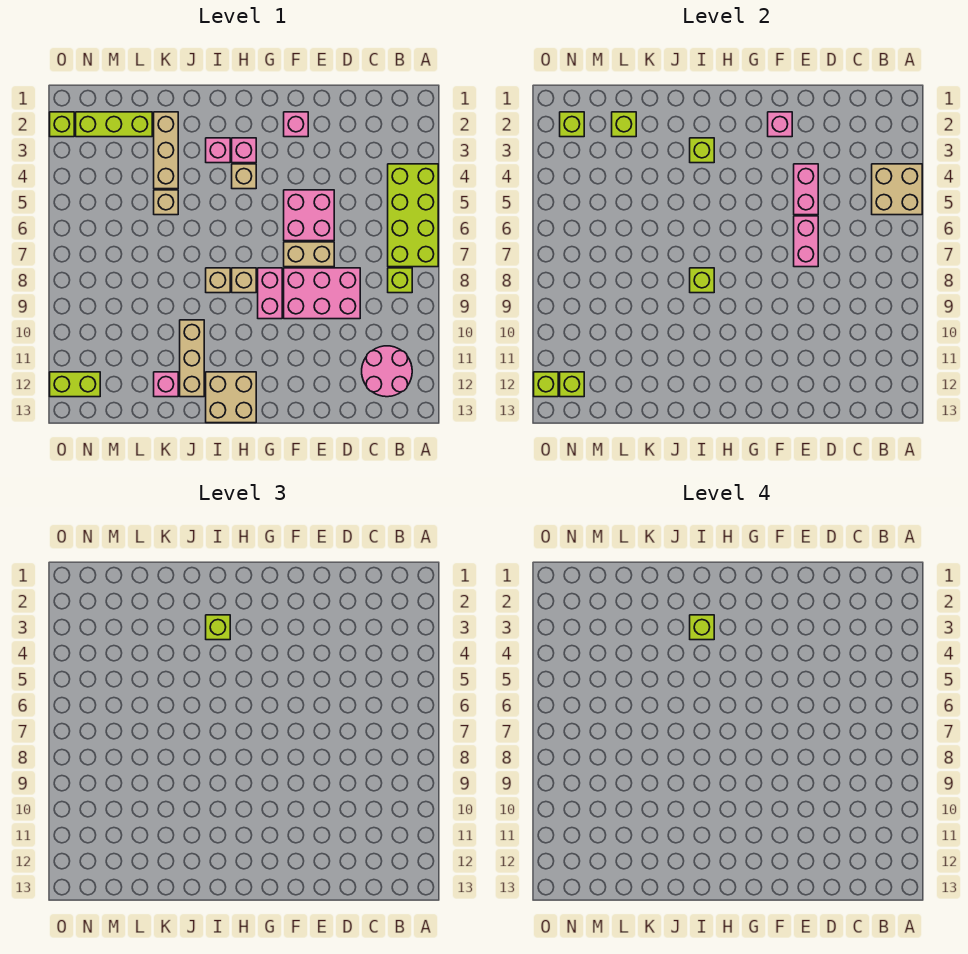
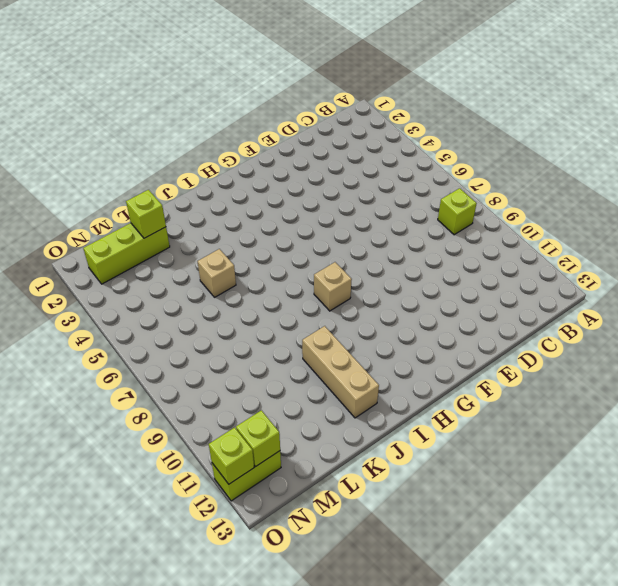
none -> lime 2x4 brick [388,164,438,267]
none -> pink 2x2 round brick [362,346,412,397]
none -> pink 2x3 brick [284,268,360,319]
none -> pink 2x2 brick [284,190,334,241]

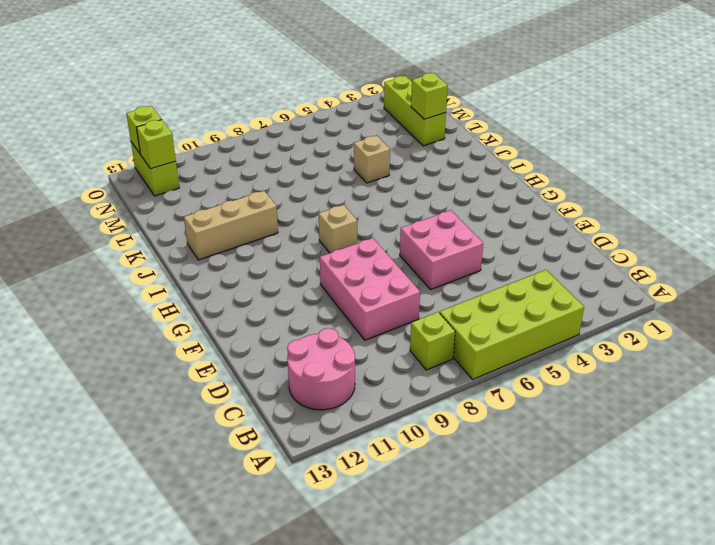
none -> tan 1x2 brick [284,242,334,267]
none -> pink 1x1 brick [284,112,308,137]
none -> pink 1x2 brick [258,268,282,319]
none -> pink 1x1 brick [232,138,256,163]

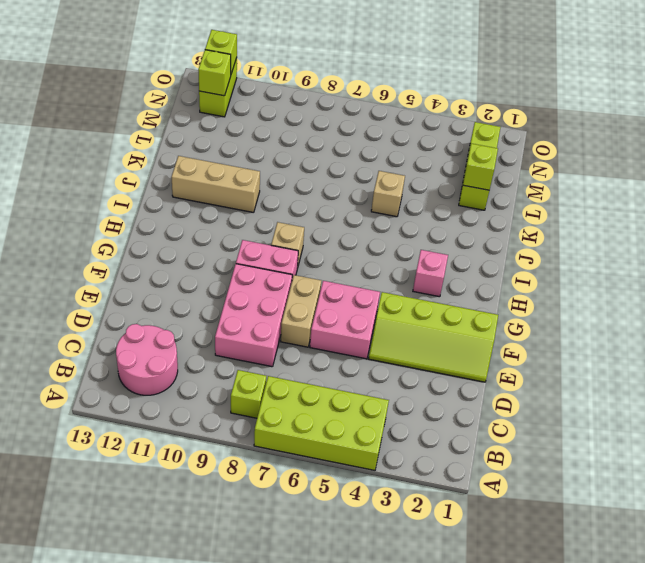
lime 2x4 slope [369,292,498,382] -> pink 1x1 brick [284,112,308,137]
none -> tan 1x1 brick [232,164,256,189]
none -> tan 2x2 brick [206,372,256,423]
none -> pink 1x1 brick [206,138,230,163]
none -> tan 1x1 brick [206,268,230,293]

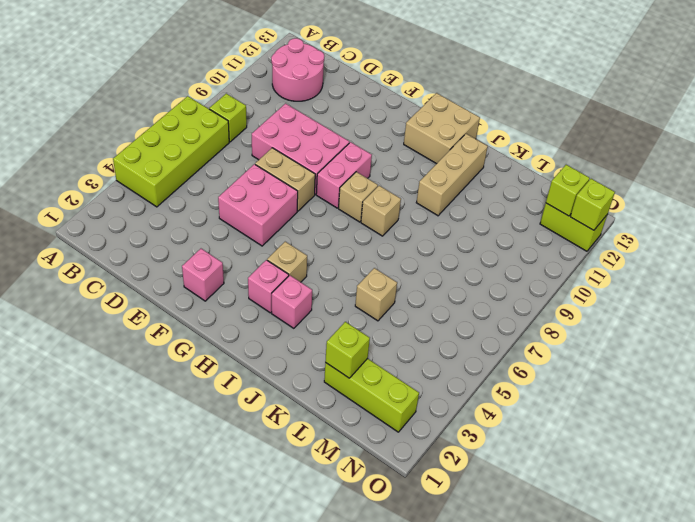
none -> tan 1x3 brick [154,112,178,189]
none -> pink 1x1 brick [154,372,178,397]
none -> lime 1x1 brick [50,112,74,137]
none -> tan 2x2 brick [872,164,922,215]

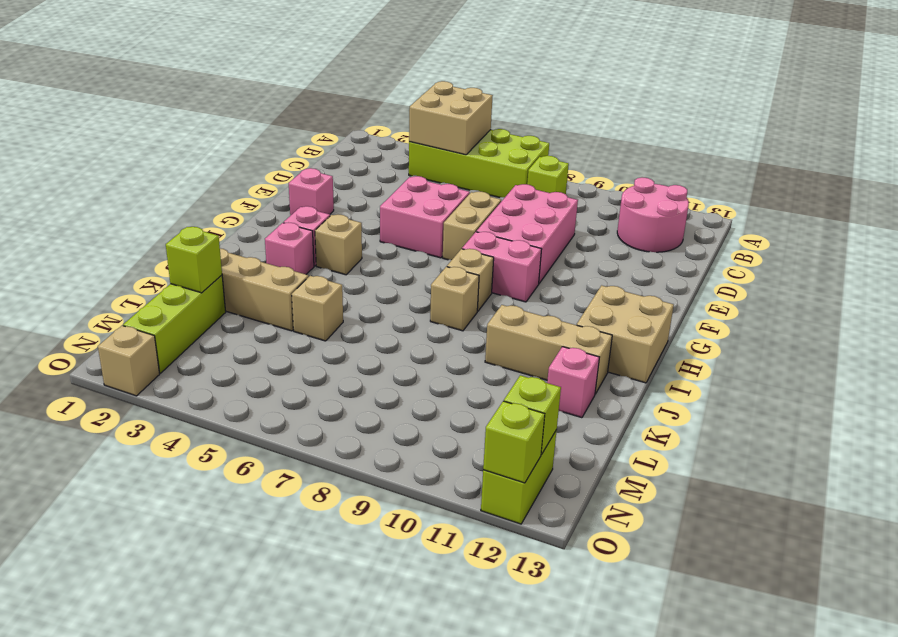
tan 1x1 brick [98,326,160,396] -> lime 1x1 brick [50,112,74,137]
none -> pink 1x2 brick [794,164,818,215]
none -> pink 1x2 brick [794,216,818,267]
none -> pink 1x1 brick [768,112,792,137]
none -> lime 1x1 brick [690,138,714,163]

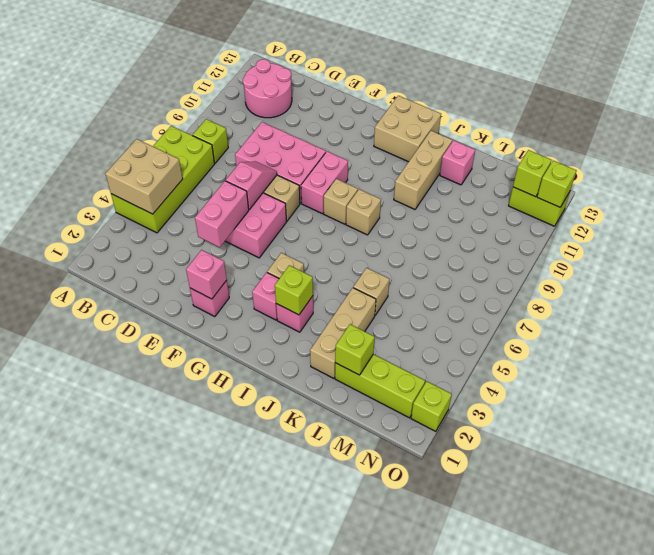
pink 1x2 slope [226,161,277,209] -> pink 1x2 brick [794,216,818,267]
none -> lime 1x1 brick [690,268,714,293]
none -> lime 1x1 brick [560,112,584,137]
none -> lime 1x1 brick [206,615,230,640]
none -> lime 1x1 brick [690,615,714,640]

